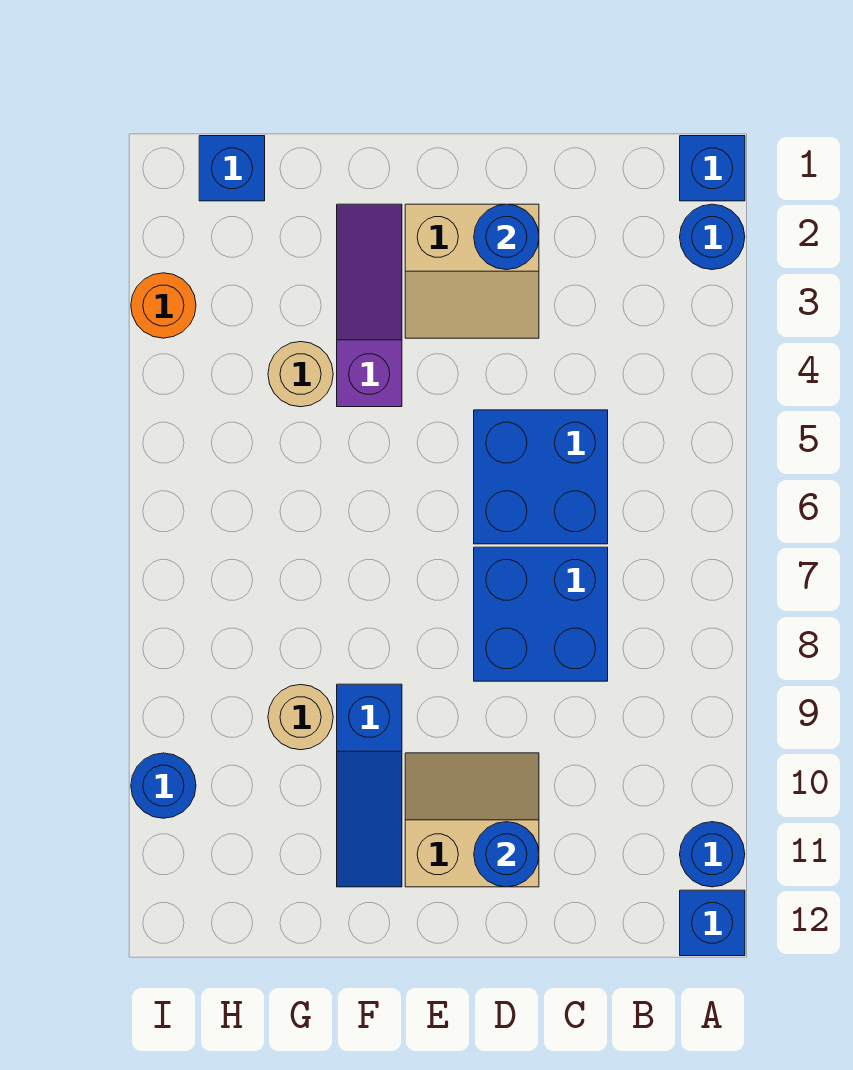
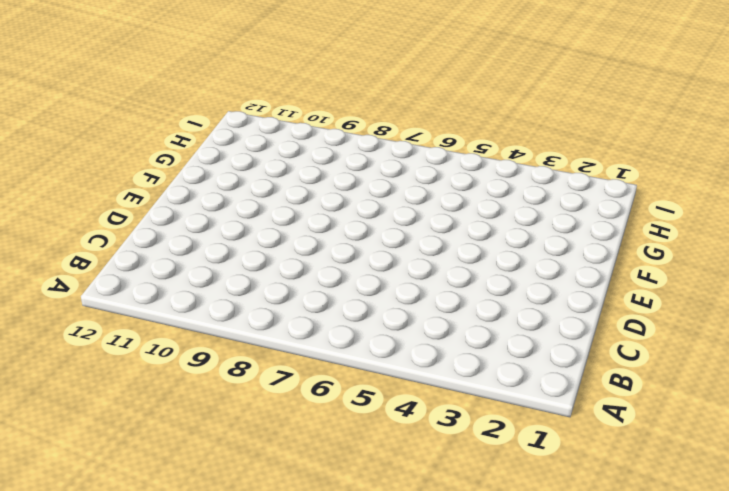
none -> blue 1x1 brick [680,136,745,201]
none -> blue 1x1 round brick [680,204,745,270]
none -> blue 1x1 round brick [680,822,745,887]

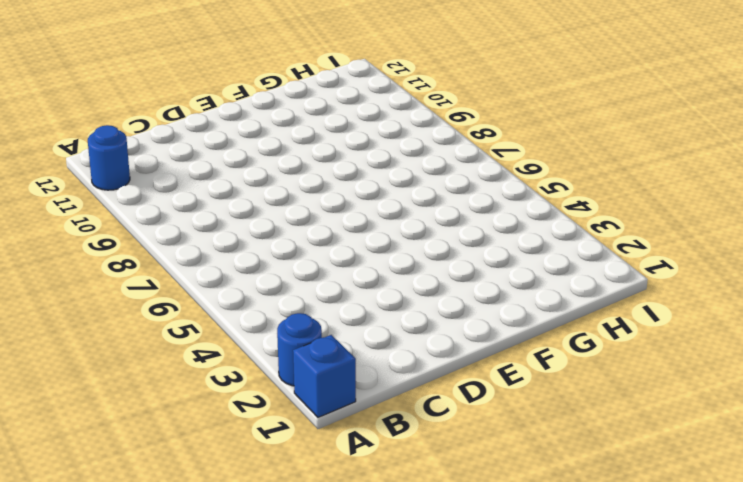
none -> blue 1x1 brick [680,890,745,956]
none -> blue 2x2 brick [474,410,608,544]
none -> blue 2x2 brick [474,547,608,681]

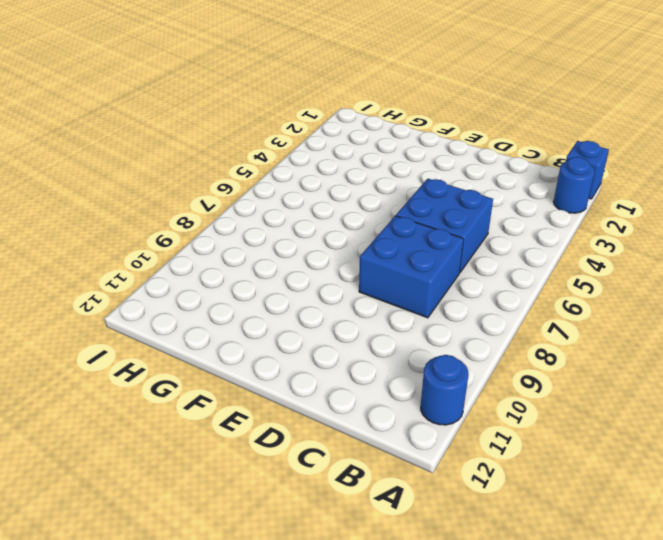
none -> blue 1x1 brick [680,890,745,956]
none -> tan 2x2 slope [405,204,539,338]
none -> tan 2x2 slope [405,753,539,887]

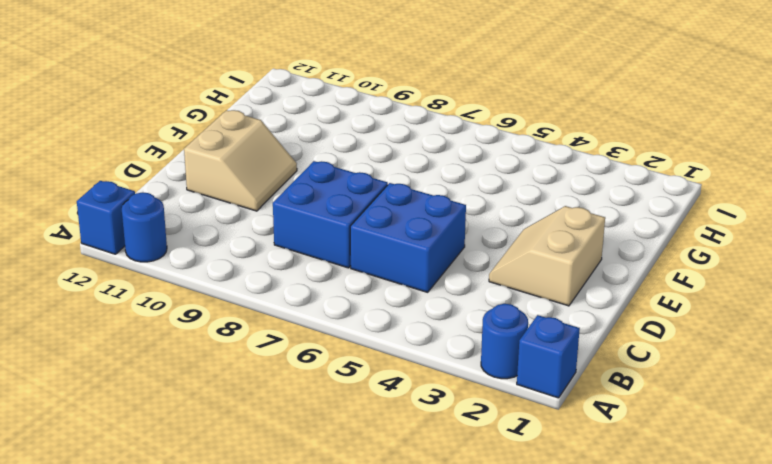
none -> purple 1x3 slope [337,204,402,407]
none -> blue 1x3 slope [337,684,402,887]
none -> tan 1x1 round brick [268,342,333,407]

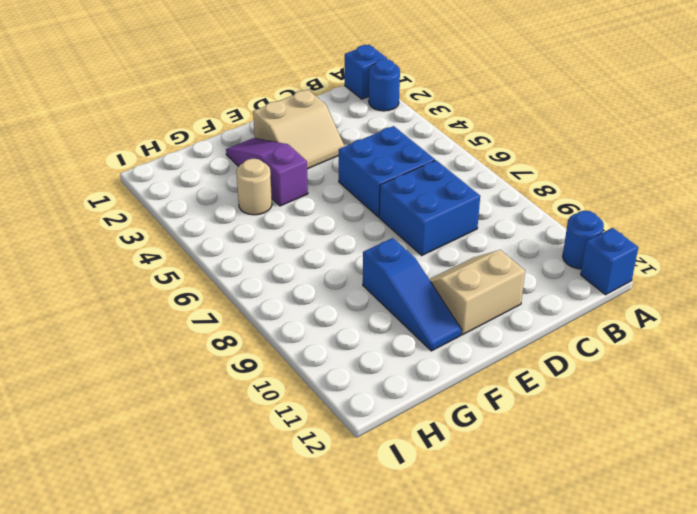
none -> tan 1x1 round brick [268,685,333,750]
none -> blue 1x1 brick [199,136,265,201]
none -> orange 1x1 round brick [131,273,196,338]

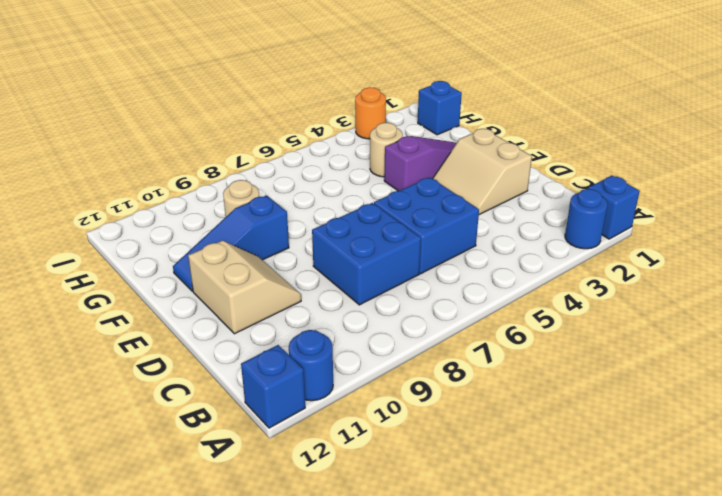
none -> blue 1x1 round brick [131,753,196,818]
none -> blue 1x1 round brick [474,204,539,270]
none -> blue 1x1 round brick [474,822,539,887]

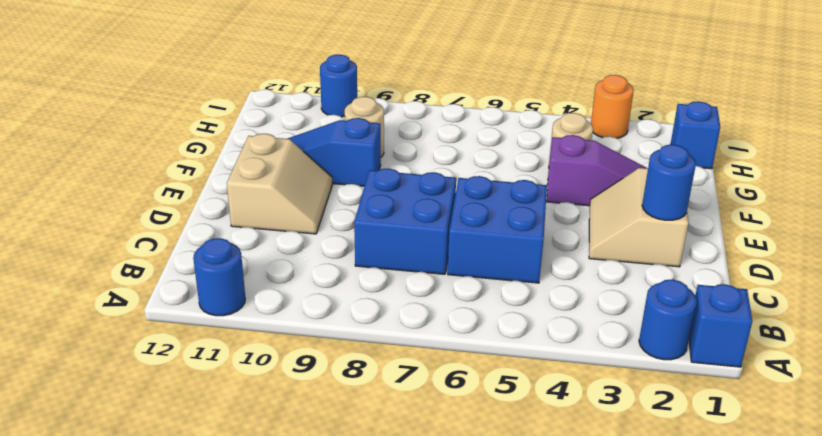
none -> blue 1x1 brick [680,890,745,956]
none -> blue 1x1 round brick [474,822,539,887]

